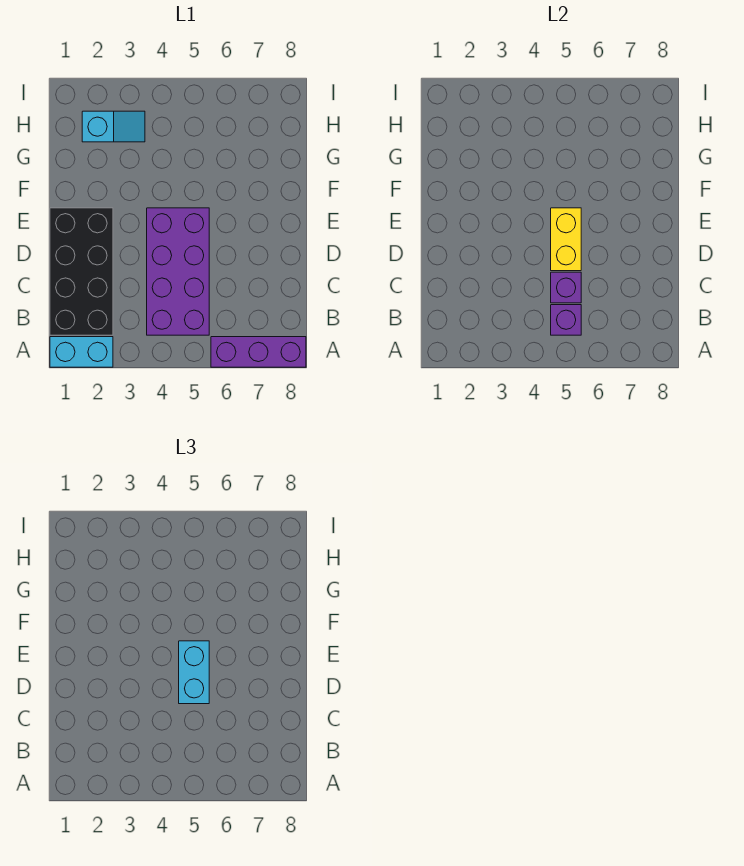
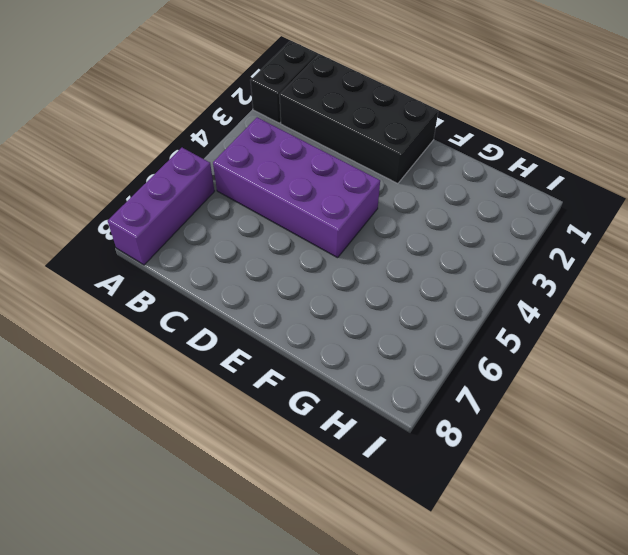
black 1x2 brick [250,41,317,123] -> cyan 1x2 brick [50,337,113,367]
none -> cyan 1x2 slope [82,111,145,142]
none -> purple 1x1 brick [551,305,581,335]

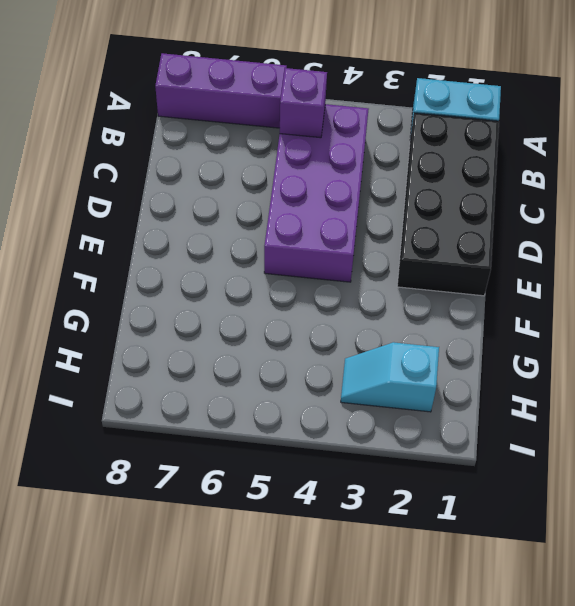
none -> purple 1x1 brick [551,272,581,303]
none -> yellow 1x2 brick [551,208,581,271]

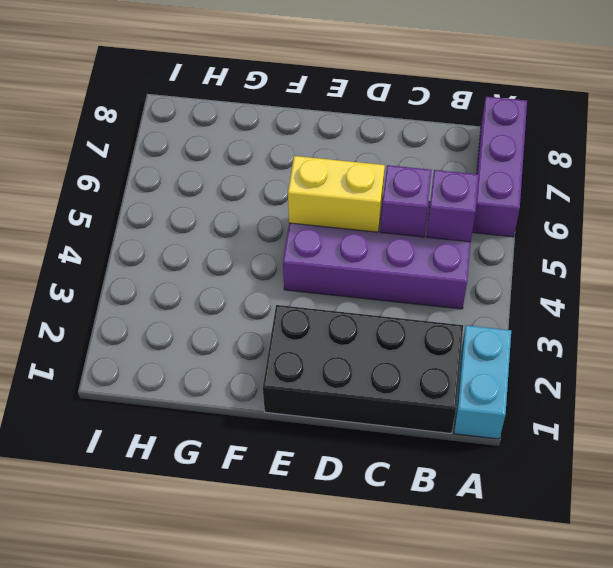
none -> cyan 1x2 slope [82,111,145,142]
none -> cyan 1x2 brick [179,641,209,704]

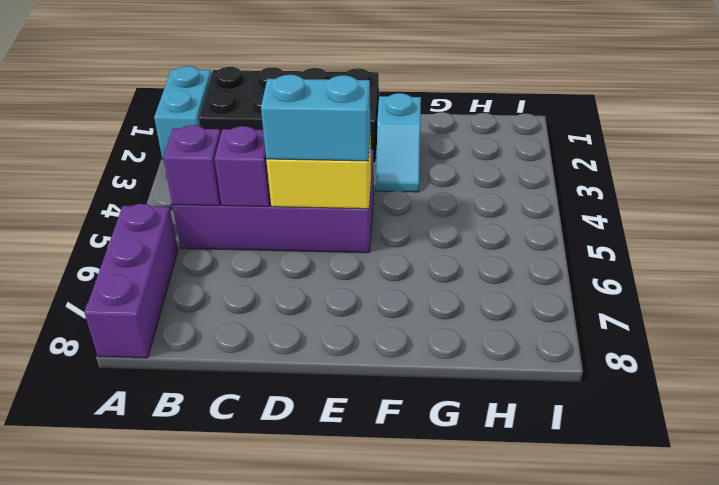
cyan 1x2 slope [376,93,421,192] -> cyan 1x2 slope moved to [82,111,145,142]

